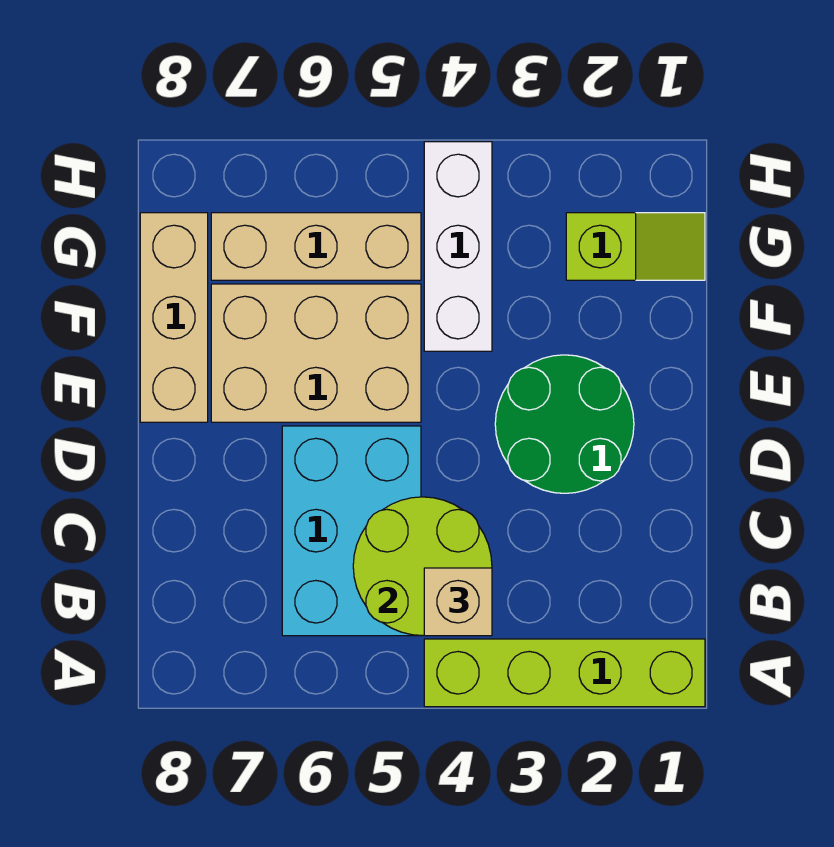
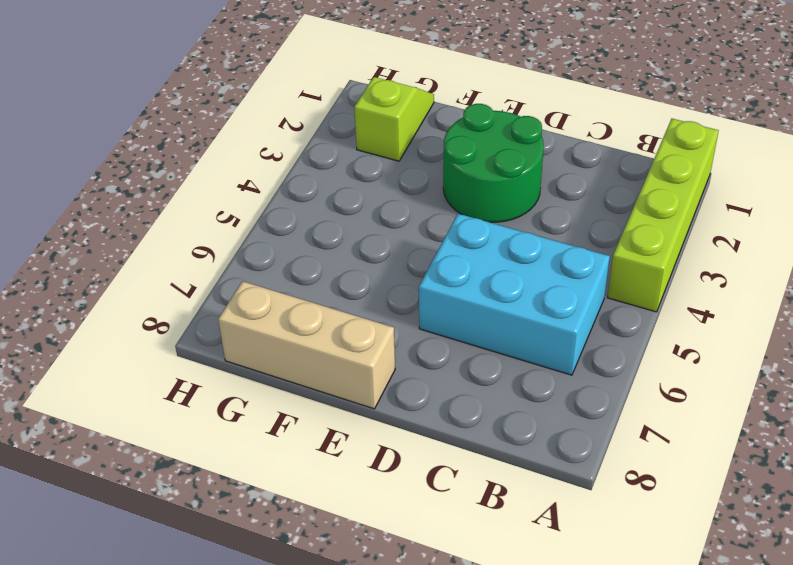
none -> tan 2x3 brick [211,284,421,422]
none -> white 1x3 brick [424,142,492,351]

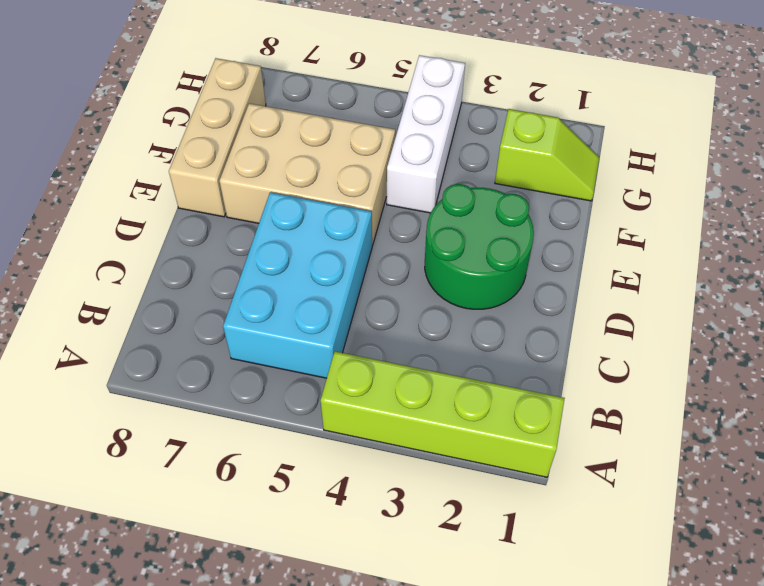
none -> tan 1x3 brick [211,213,421,280]
none -> lime 2x2 round brick [353,497,492,636]

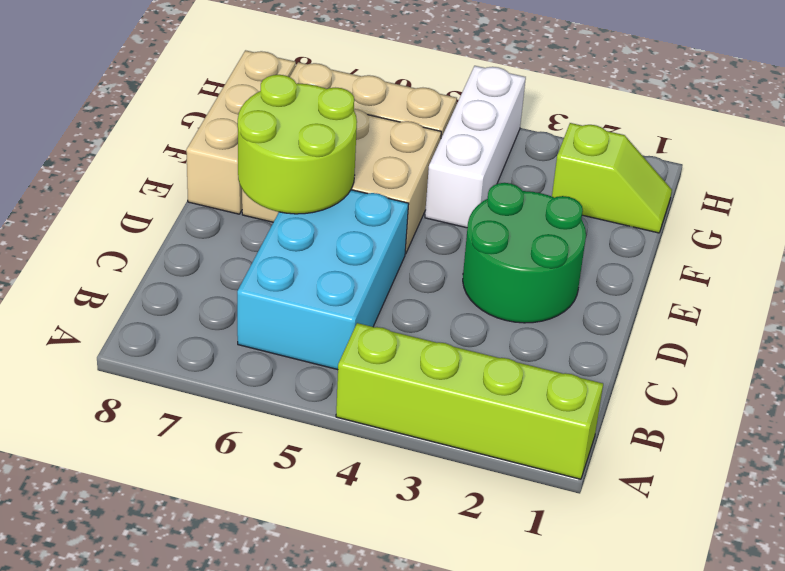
lime 2x2 round brick [238,75,357,214] -> lime 2x2 round brick moved to [353,497,492,636]
none -> tan 1x1 brick [424,568,492,636]

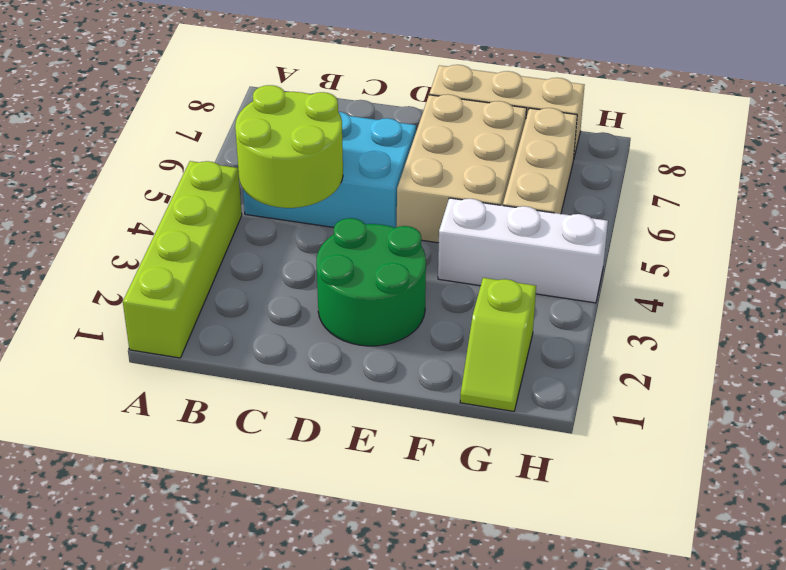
none -> tan 1x1 brick [424,568,492,636]

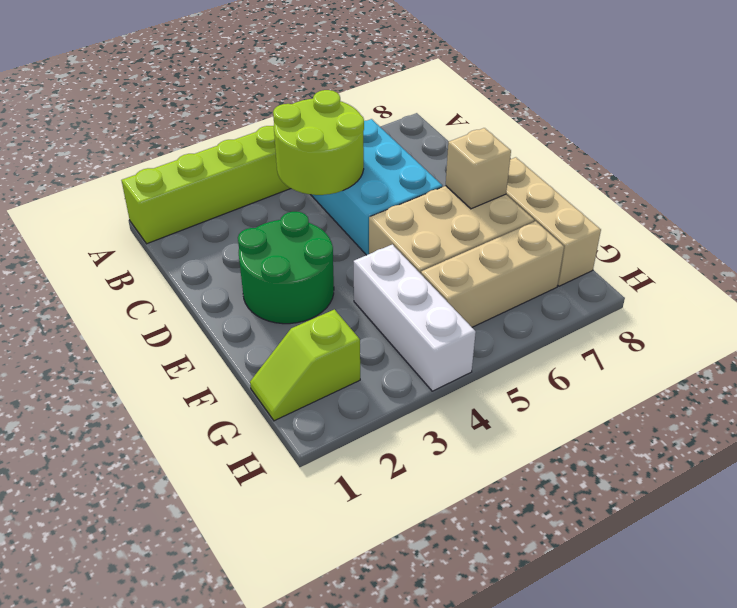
tan 1x1 brick [446,128,511,209] -> tan 1x1 brick moved to [424,568,492,636]

